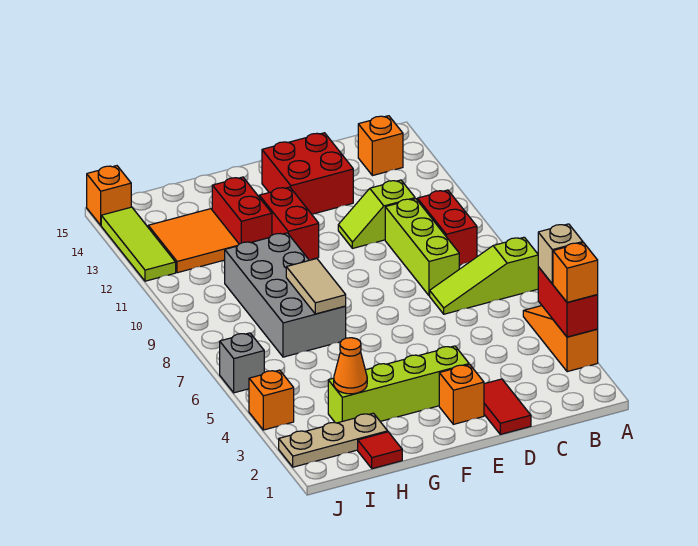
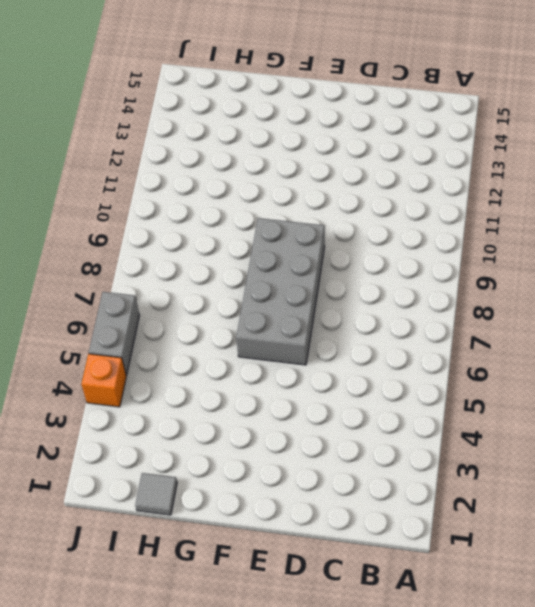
grey 2x4 brick [236,218,325,365] -> grey 2x4 brick moved to [225,233,346,357]
grey 1x1 tile [135,473,177,515] -> red 1x1 tile [358,432,402,469]
grey 1x2 brick [89,292,140,375] -> grey 1x1 brick [220,333,264,393]
none -> orange 1x3 slope [523,306,598,372]
none -> lime 1x3 slope [430,237,538,314]
none -> red 1x2 brick [417,190,477,265]

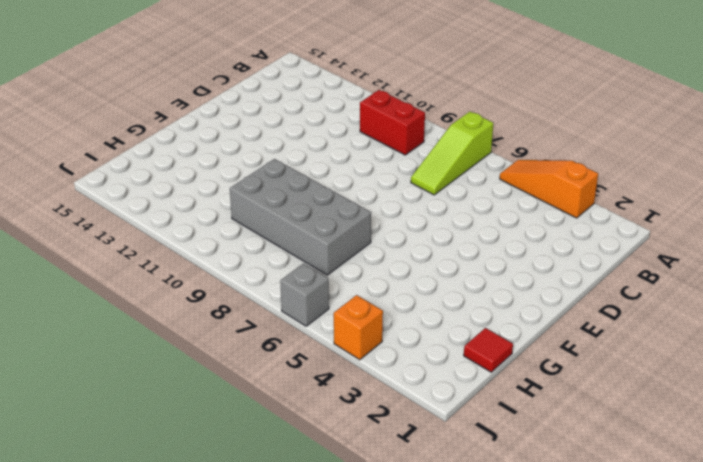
none -> orange 1x1 brick [358,116,403,176]
none -> lime 1x3 brick [385,199,459,296]
none -> lime 1x2 slope [338,180,415,248]

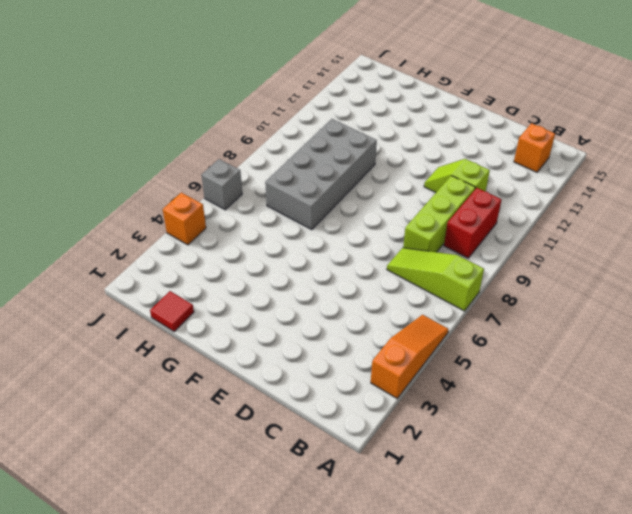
none -> red 1x2 tile [484,379,531,434]
none -> red 2x2 brick [262,133,353,214]
none -> orange 1x1 brick [439,365,484,424]

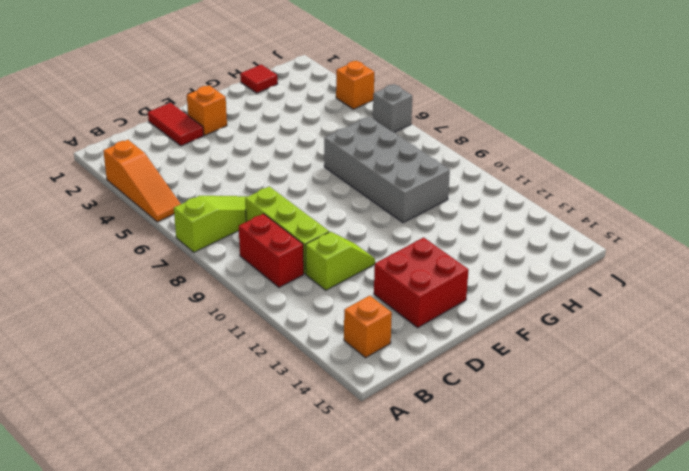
none -> lime 1x4 brick [328,346,469,423]
none -> red 1x2 brick [259,187,319,260]
none -> red 1x2 brick [212,177,272,244]

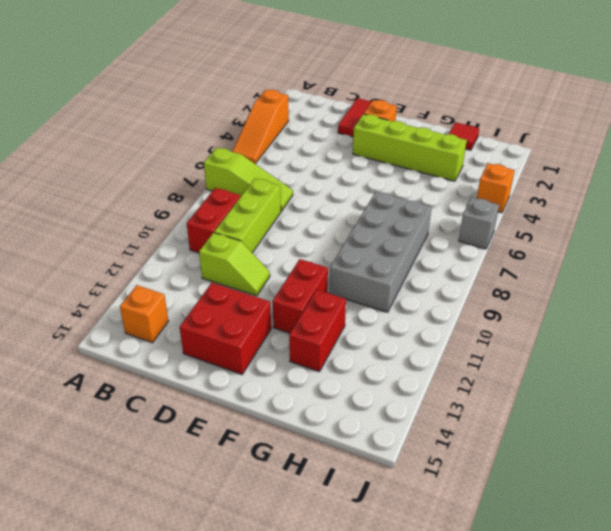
none -> tan 1x3 plate [279,413,388,467]
none -> orange 2x2 tile [148,209,239,273]
none -> lime 1x3 tile [101,207,176,281]

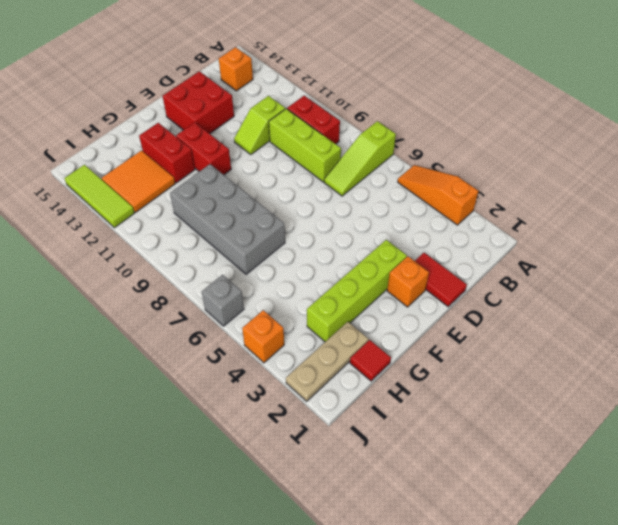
none -> orange 1x1 brick [87,166,131,225]
none -> red 1x2 brick [538,267,598,337]
none -> tan 1x2 tile [286,258,346,314]

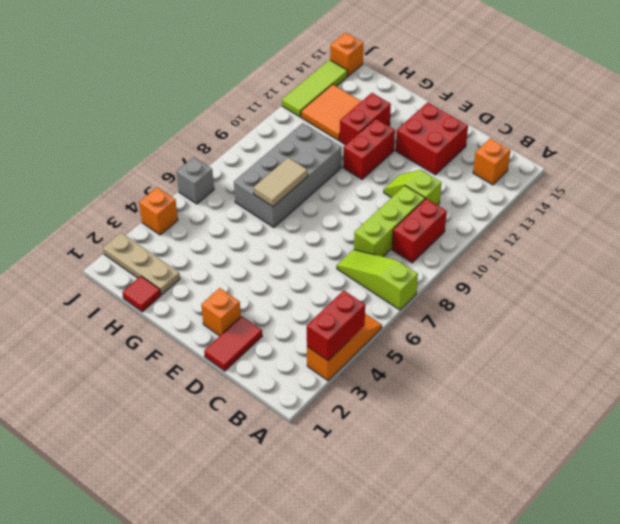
none -> lime 1x4 brick [328,346,469,423]
none -> orange 1x1 cone [334,338,367,394]
none -> orange 1x1 brick [553,243,598,303]

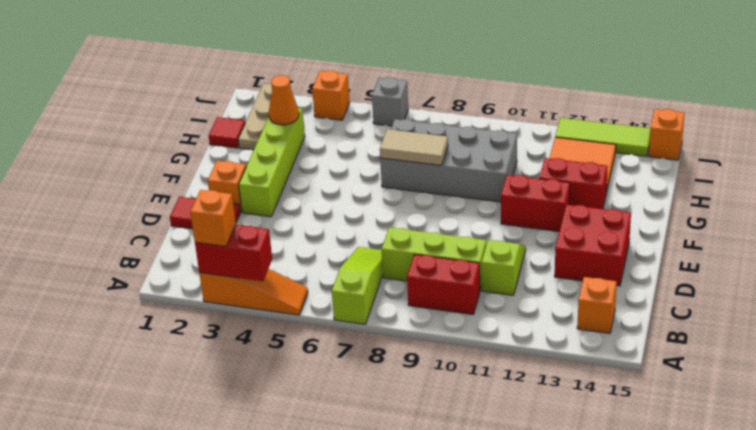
none -> tan 1x1 brick [538,224,583,284]

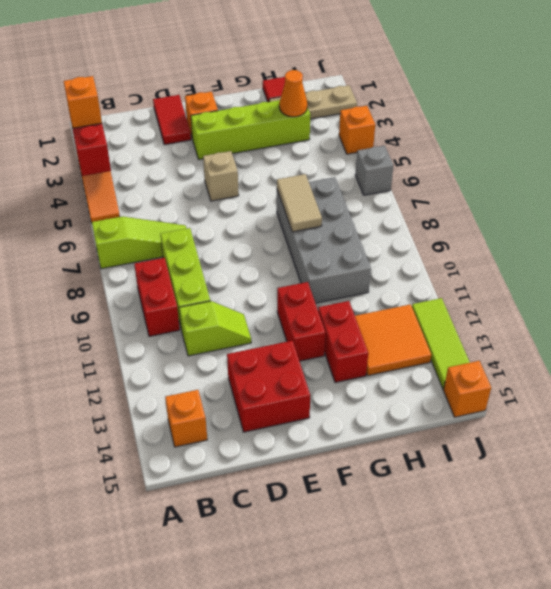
tan 1x1 brick [203,151,239,201] -> tan 1x1 brick moved to [538,224,583,284]

